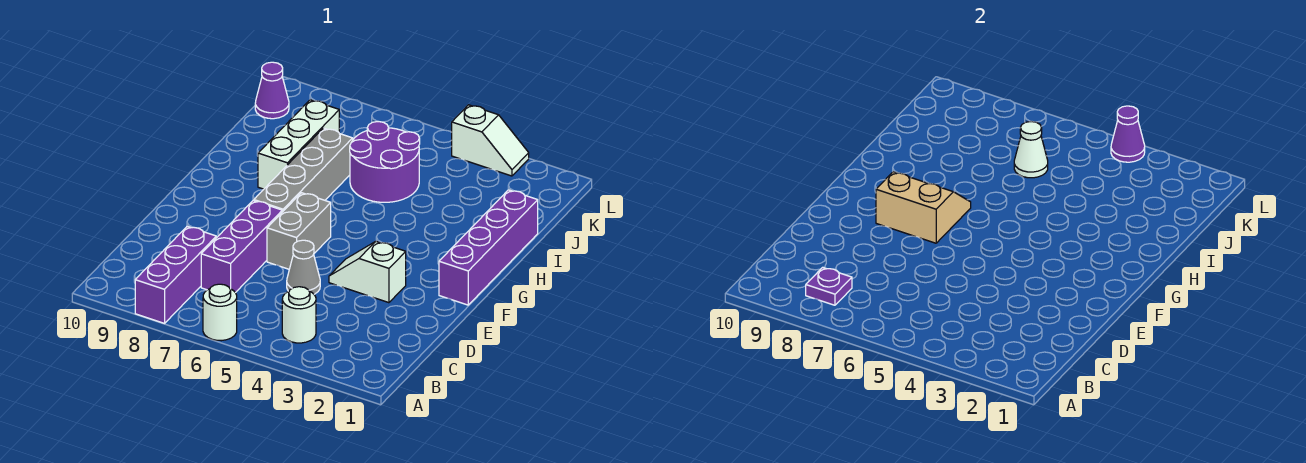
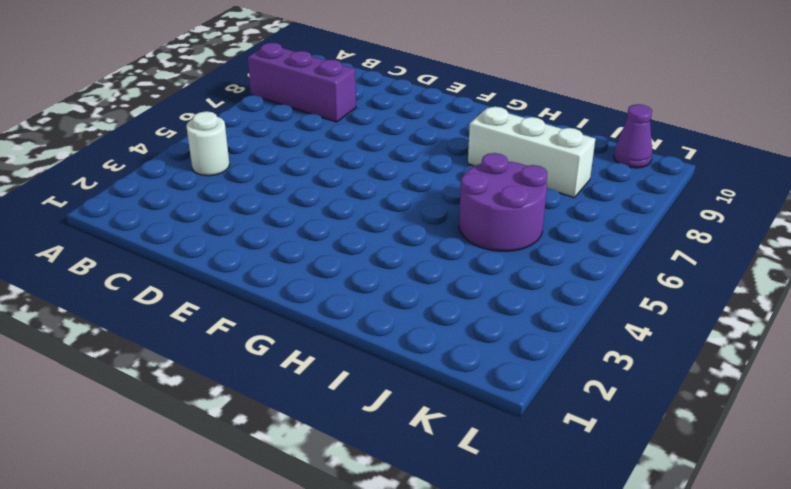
none -> white 1x1 round brick [203,284,237,341]
none -> purple 1x3 brick [201,201,282,293]
none -> grey 1x1 cone [287,240,320,294]

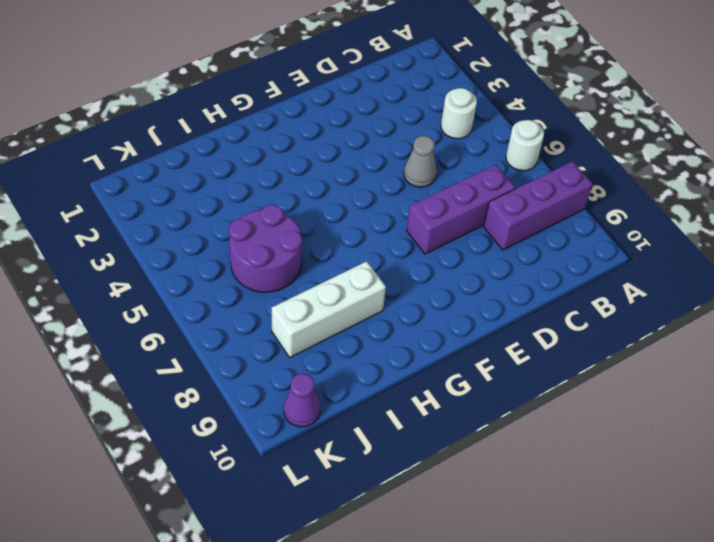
none -> white 1x2 slope [329,242,406,303]
none -> grey 1x2 brick [267,193,331,269]
none -> purple 1x4 brick [439,190,538,305]

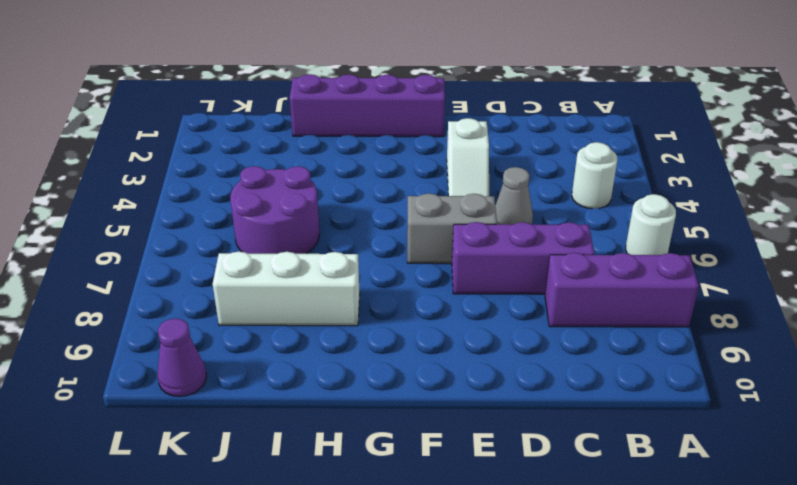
none -> grey 1x4 brick [254,128,353,212]
none -> white 1x2 slope [452,105,529,176]
none -> purple 1x1 plate [806,267,852,305]

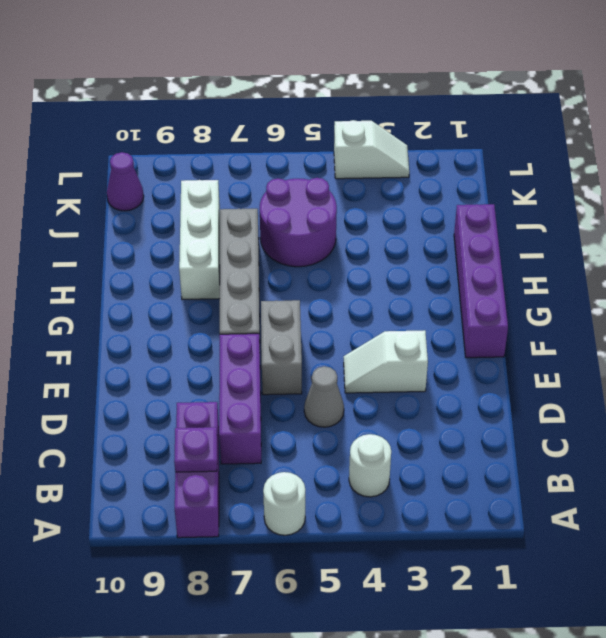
none -> tan 2x2 slope [876,172,971,243]
none -> white 1x1 cone [1014,121,1048,178]
none -> purple 1x1 cone [1111,106,1145,162]

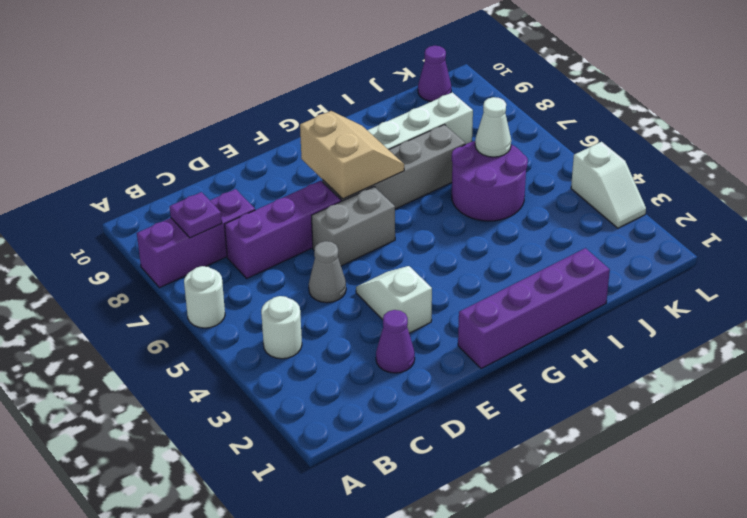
purple 1x1 cone [376,310,415,373] -> purple 1x1 cone moved to [1111,106,1145,162]

